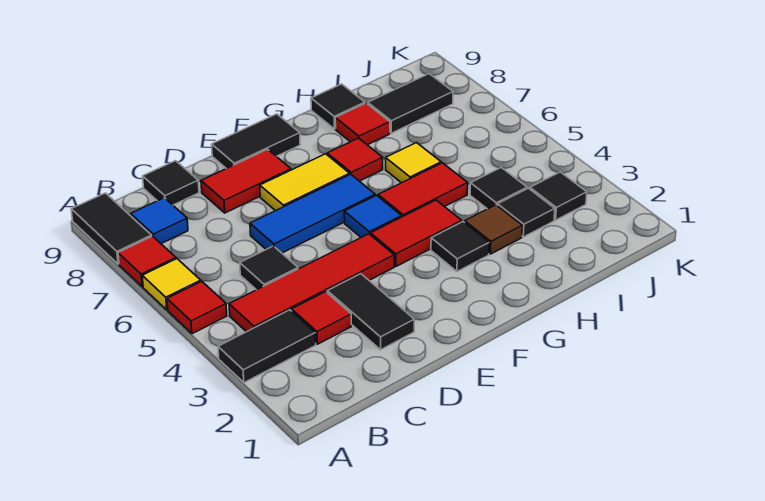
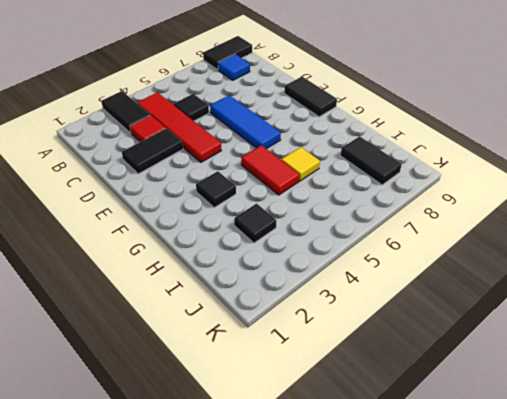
none -> red 1x1 tile [167,281,227,334]
none -> yellow 1x1 tile [142,259,201,310]
none -> red 1x1 tile [118,236,176,287]

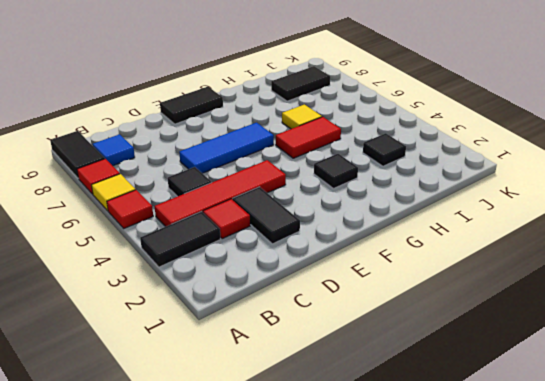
none -> black 1x1 tile [143,161,199,205]
none -> red 1x2 tile [201,149,291,213]
none -> yellow 1x2 tile [260,154,350,211]

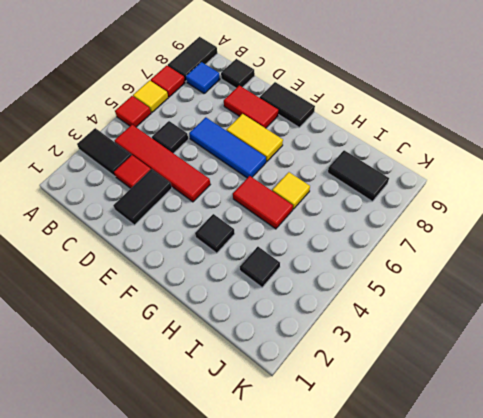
none -> red 1x2 tile [371,200,462,266]
none -> blue 1x1 tile [344,195,402,237]
none -> red 1x1 tile [327,138,383,181]

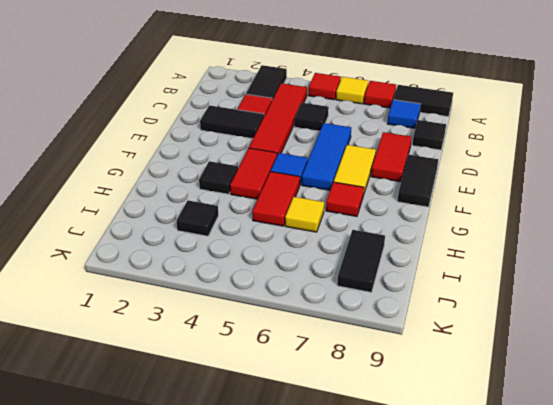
none -> brown 1x1 tile [465,205,522,254]
none -> red 1x1 tile [335,103,390,145]
none -> black 1x1 tile [311,84,365,129]

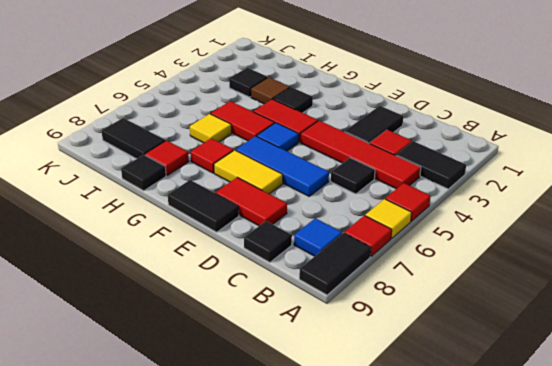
none -> black 1x1 tile [470,168,527,209]
none -> black 1x1 tile [530,172,587,220]

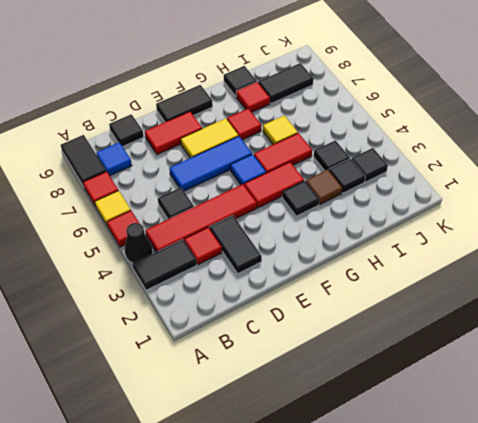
black 1x1 cone [125,223,153,263] -> none

